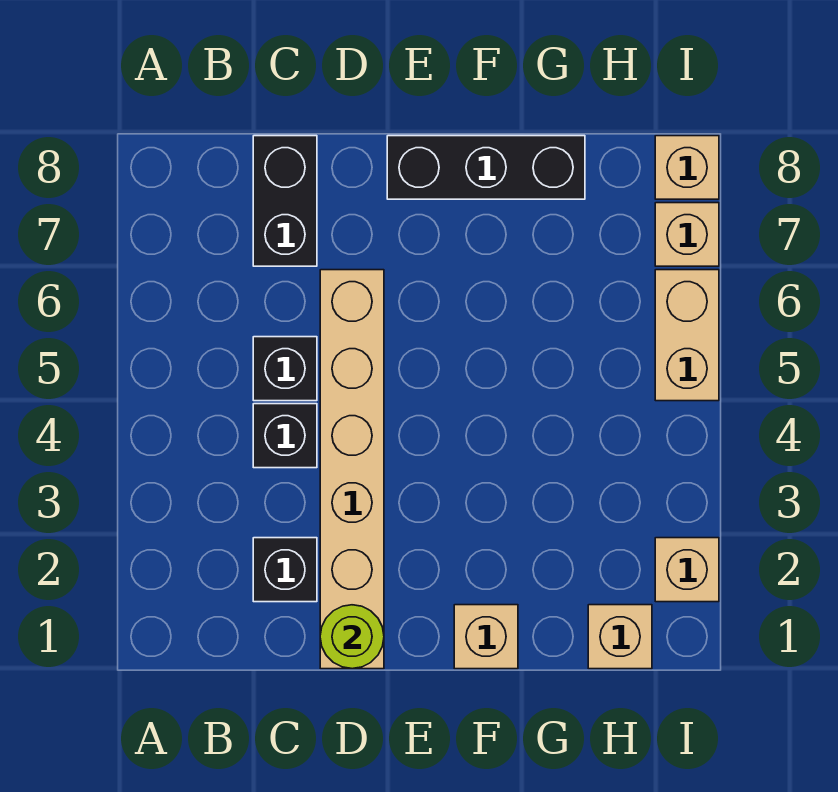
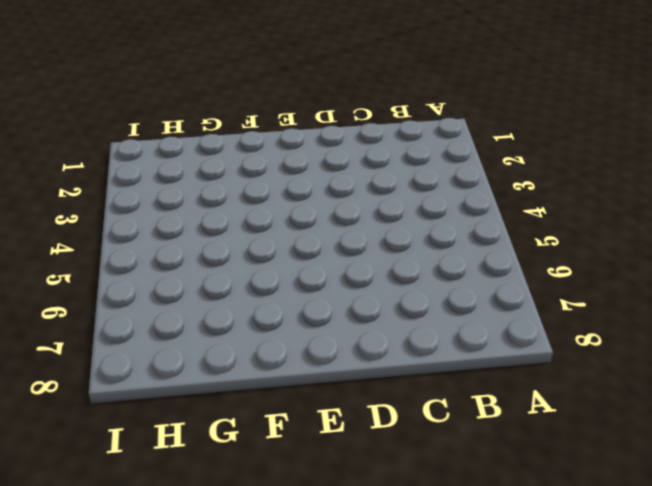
none -> black 1x1 brick [253,538,317,602]
none -> black 1x1 brick [253,404,317,468]
none -> black 1x1 brick [253,337,317,401]

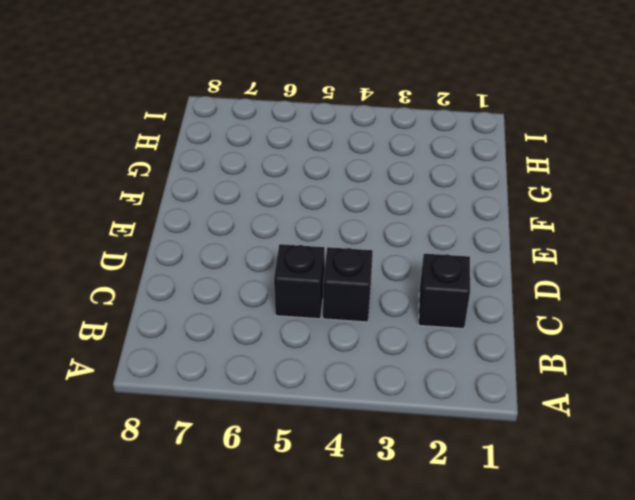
none -> black 1x2 brick [253,136,317,266]
none -> tan 1x6 brick [320,270,384,669]
none -> black 1x3 brick [387,136,585,199]

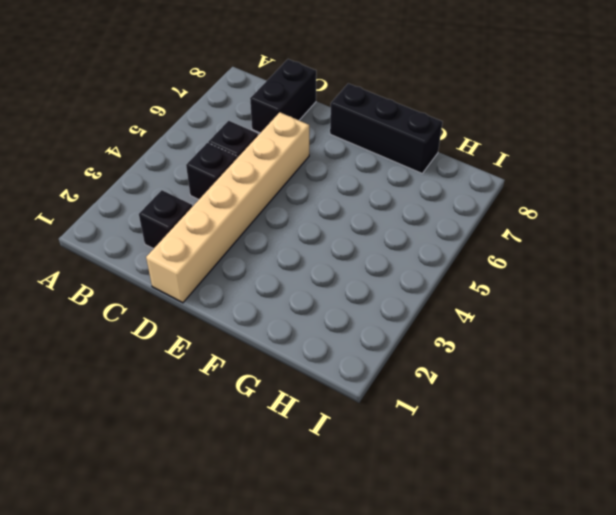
none -> tan 1x1 brick [454,605,518,669]
none -> tan 1x1 brick [588,605,652,669]
none -> tan 1x1 brick [655,538,719,602]

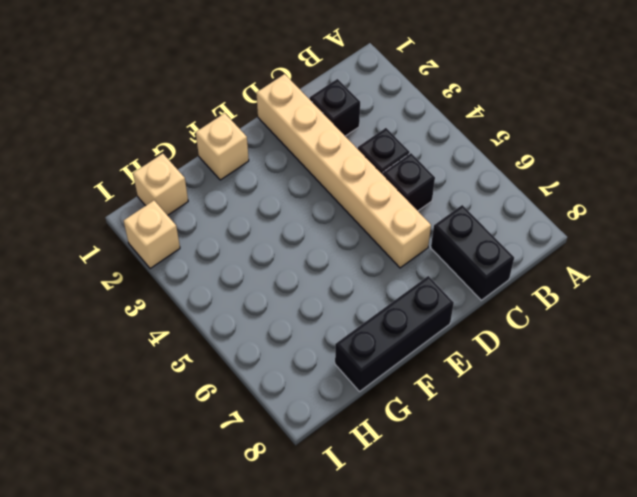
none -> tan 1x2 brick [655,270,719,401]
none -> tan 1x1 brick [655,203,719,266]
none -> tan 1x1 brick [655,136,719,199]

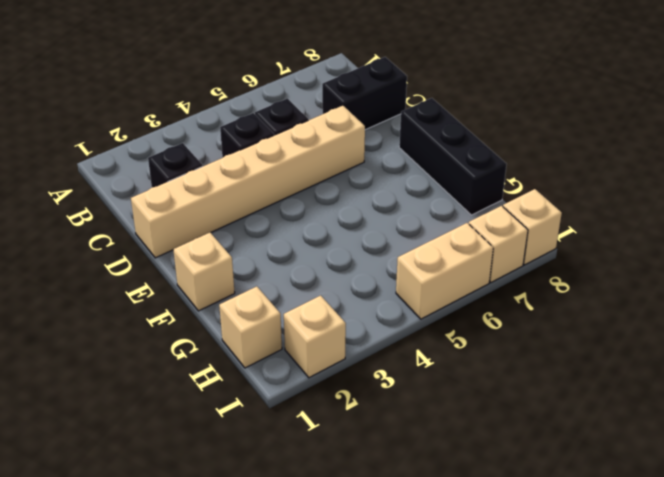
none -> lime 1x1 round brick [320,605,384,669]

